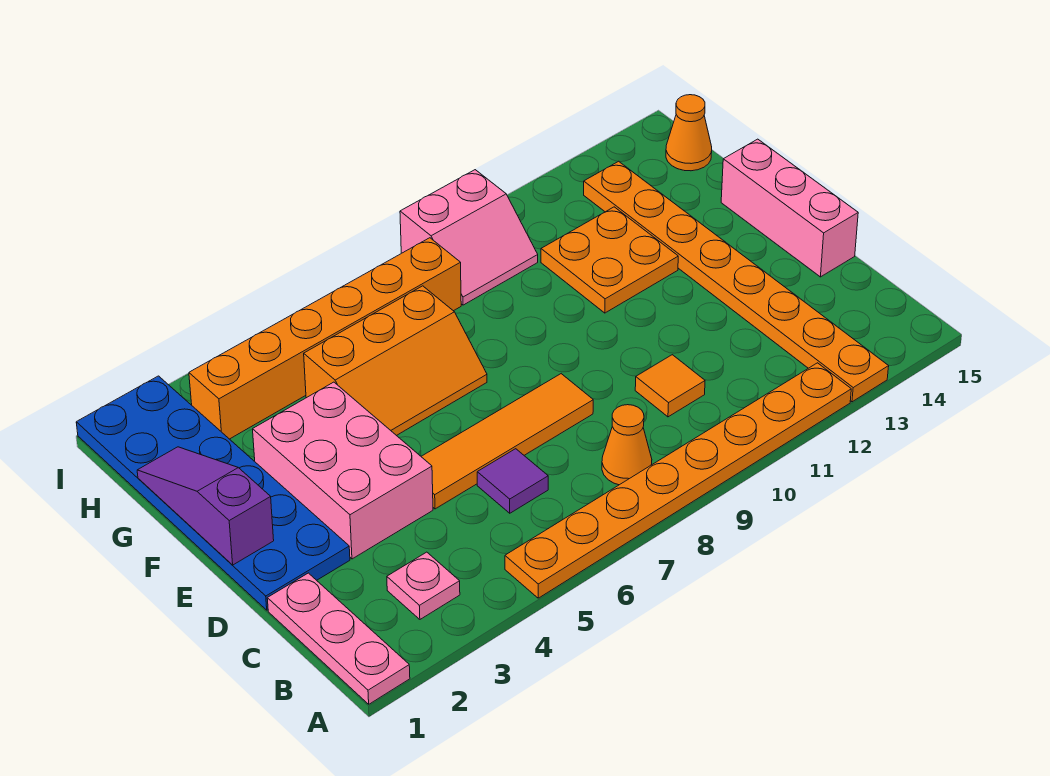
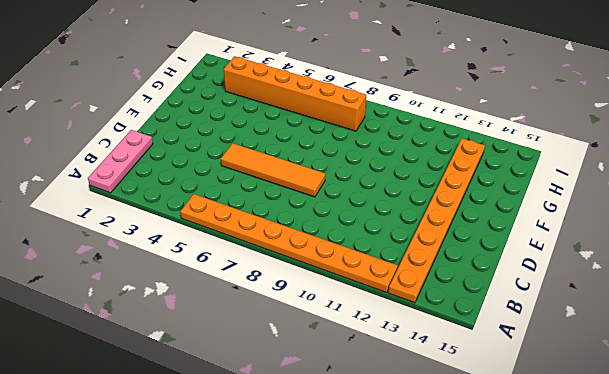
none -> pink 1x1 plate [387,552,460,619]
none -> orange 1x1 cone [602,405,652,485]
none -> purple 1x1 tile [477,449,548,513]

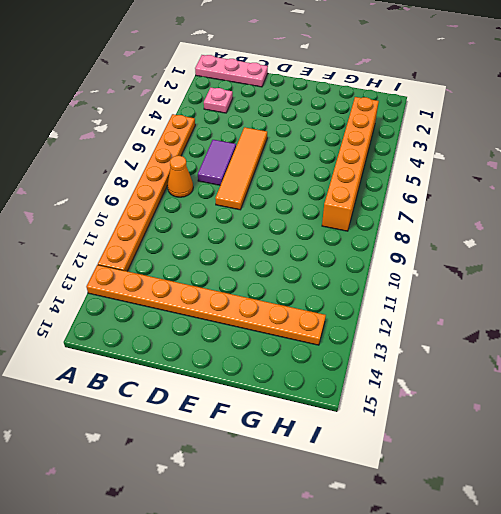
purple 1x2 tile [198,140,236,185] -> purple 1x1 tile [477,449,548,513]
none -> orange 1x1 tile [635,355,705,417]
none -> blue 2x6 plate [76,376,350,610]
none -> pink 2x3 brick [253,382,433,559]

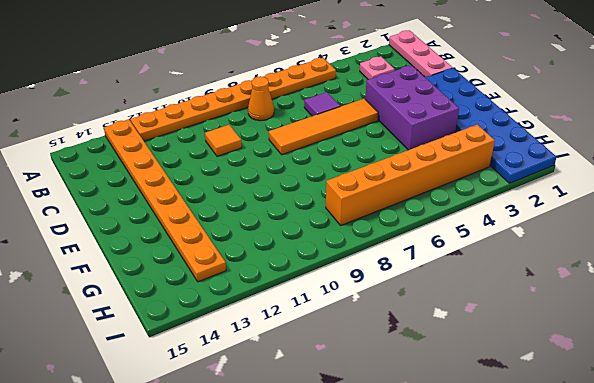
purple 2x3 brick [365,65,459,150] -> pink 2x3 brick [253,382,433,559]
none -> pink 1x3 brick [721,139,858,277]
none -> orange 2x3 slope [304,286,487,436]
none -> orange 2x2 plate [541,207,678,313]

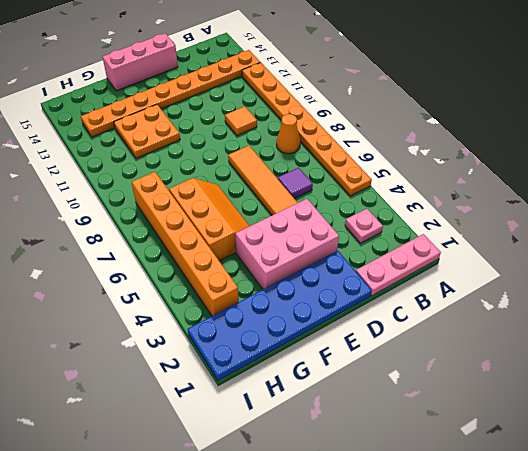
none -> pink 2x2 slope [400,170,538,305]
none -> orange 1x1 cone [666,95,712,171]
none -> purple 1x3 slope [137,447,274,565]

